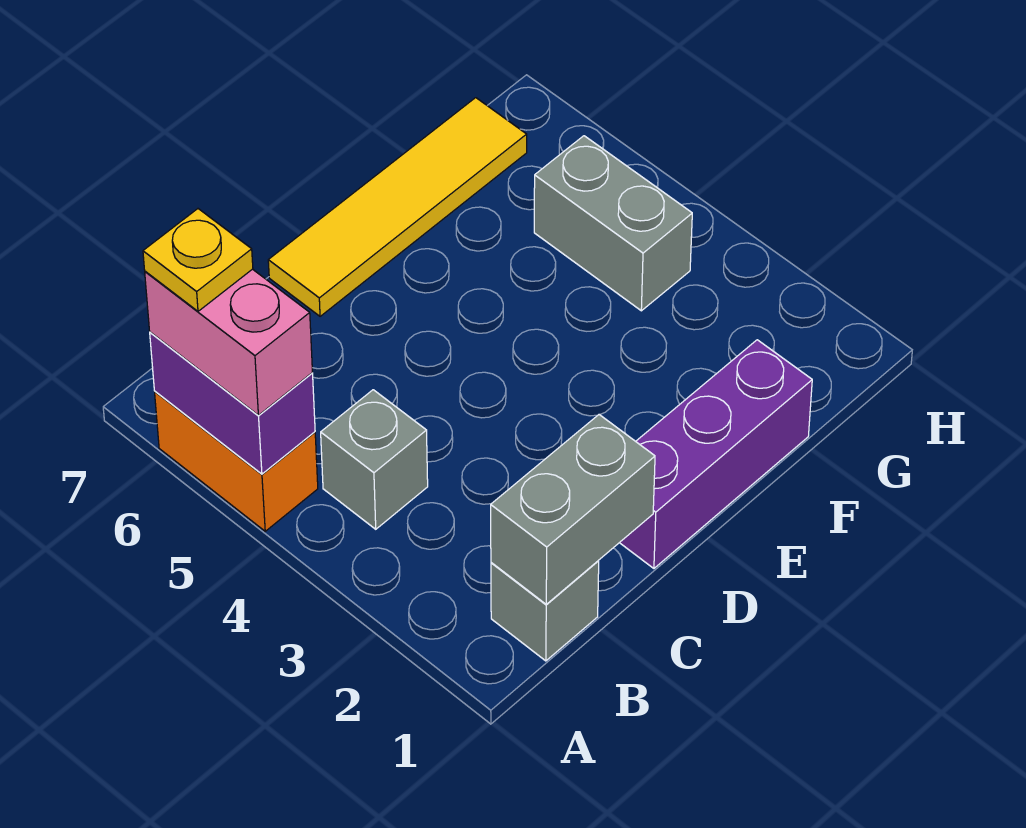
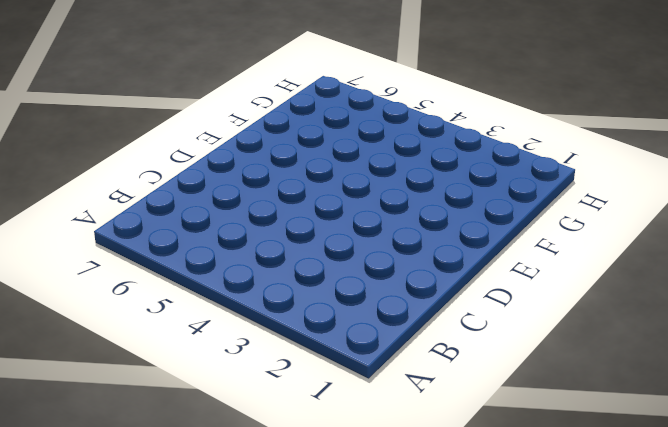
none -> orange 1x2 brick [155,392,318,531]
none -> grey 1x1 brick [491,561,599,661]

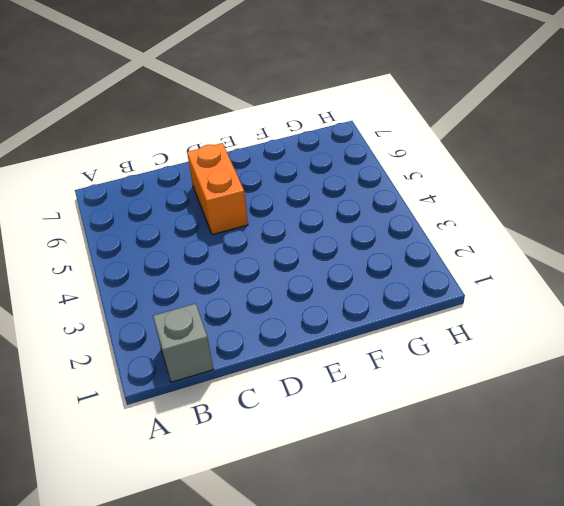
orange 1x2 brick [187,143,248,235] -> orange 1x2 brick moved to [155,392,318,531]
none -> grey 1x1 brick [321,390,428,529]
none -> purple 1x3 brick [620,340,812,568]

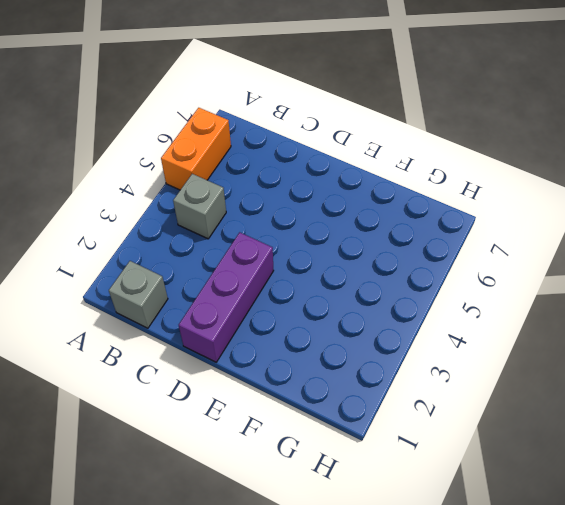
purple 1x3 brick [179,232,274,362] -> purple 1x3 brick turned to [620,340,812,568]
none -> yellow 1x4 tile [268,98,527,316]
none -> grey 1x2 brick [534,136,692,311]

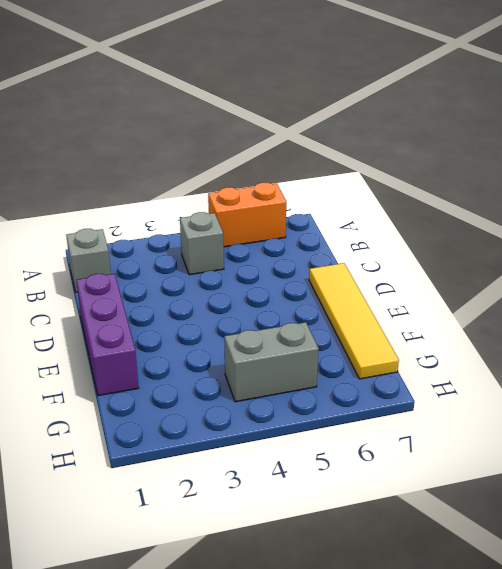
none -> purple 1x2 brick [150,332,315,474]
none -> grey 1x2 brick [491,415,655,605]

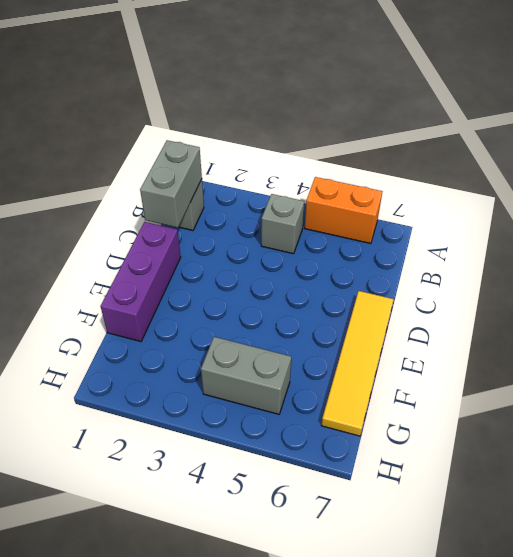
none -> purple 1x2 brick [150,332,315,474]
none -> pink 1x2 brick [145,269,312,415]

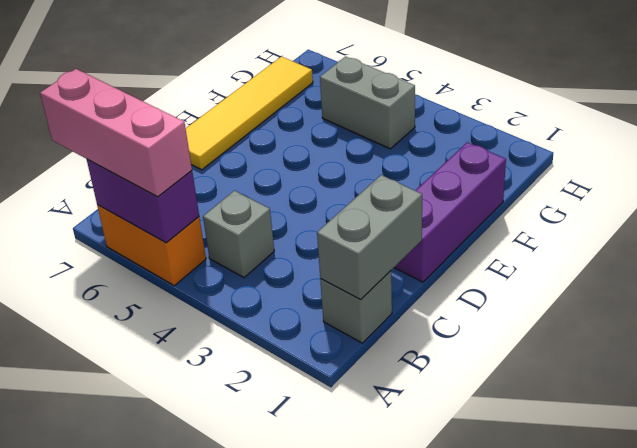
pink 1x3 brick [40,69,192,197] -> pink 1x2 brick [145,269,312,415]
none -> yellow 1x1 plate [143,209,253,311]

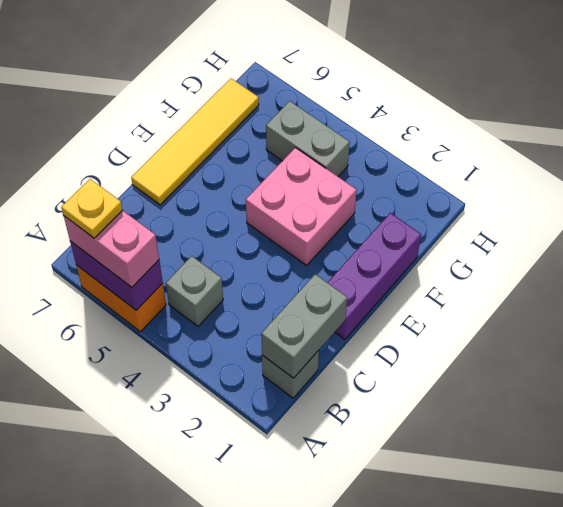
pink 2x2 brick [246,148,357,265] -> none

